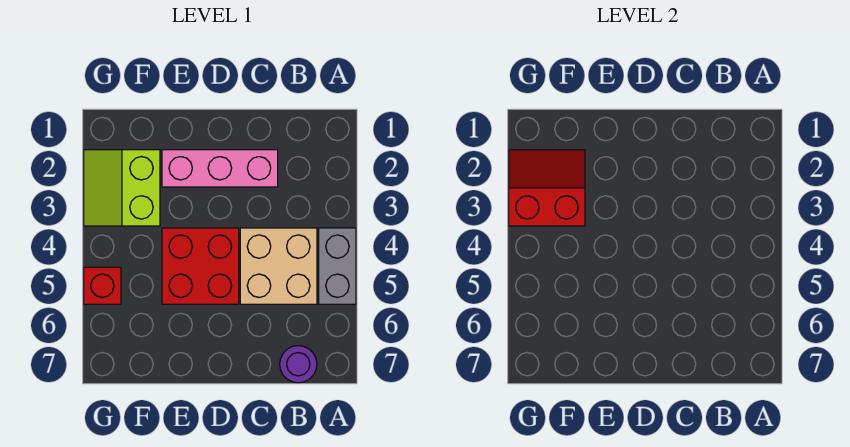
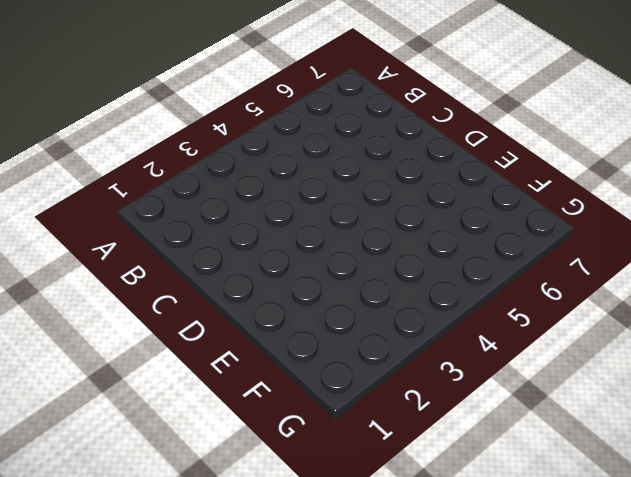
none -> grey 1x2 brick [319,228,356,304]
none -> tan 2x2 brick [240,228,317,304]

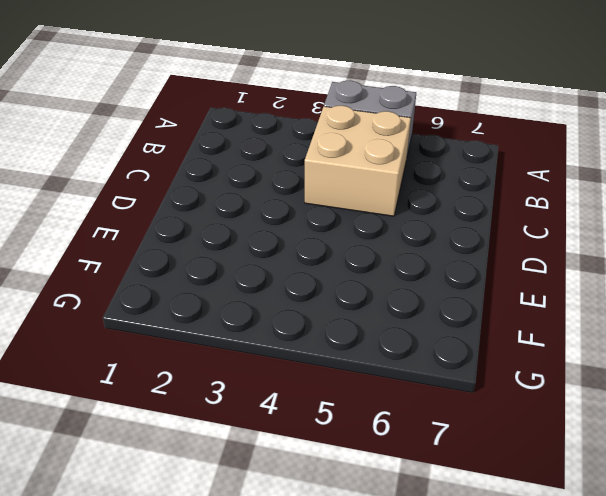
none -> purple 1x1 round brick [280,346,317,383]
none -> pink 1x3 brick [162,150,278,187]

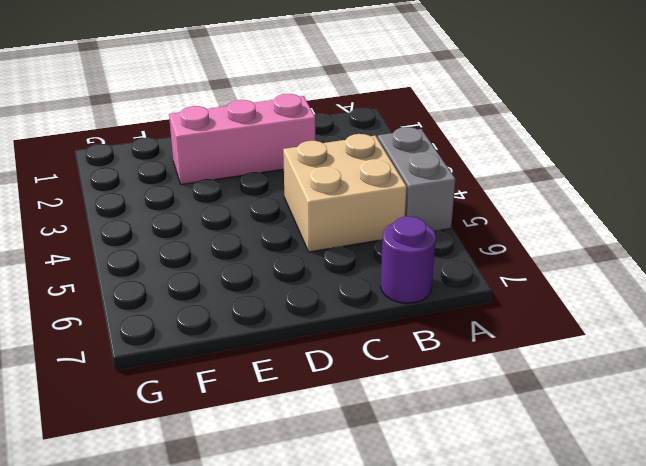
none -> red 2x2 brick [162,228,239,304]
none -> lime 2x2 slope [84,150,160,226]

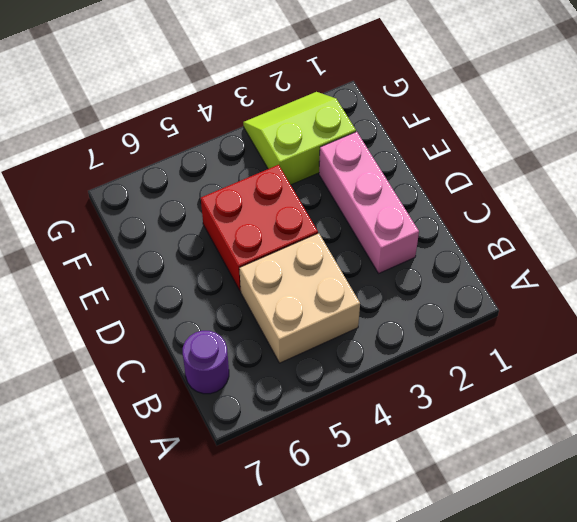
none -> grey 1x2 brick [319,228,356,304]
none -> red 1x1 brick [84,267,121,304]

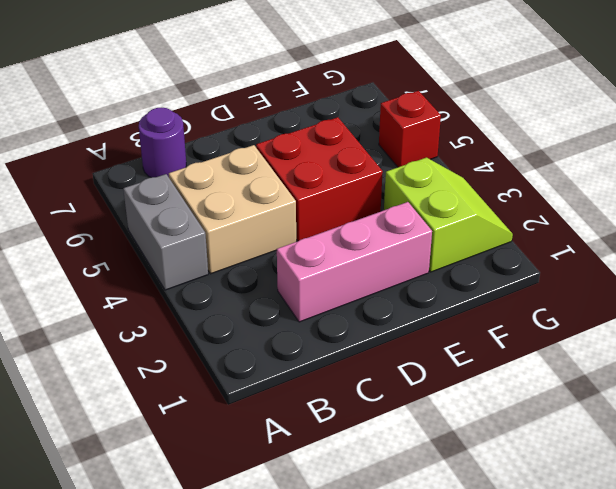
none -> red 2x2 slope [509,150,585,226]

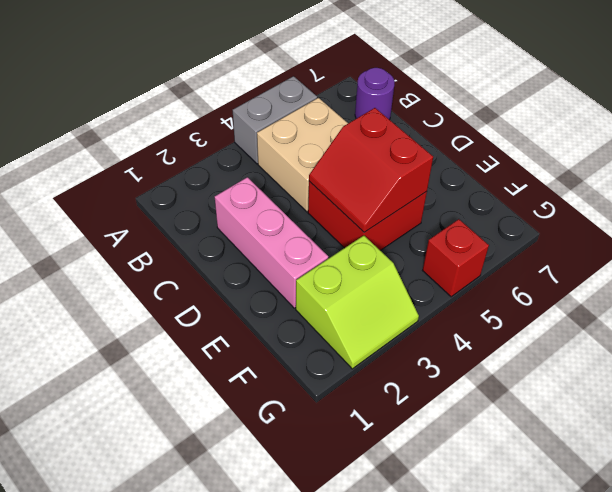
red 2x2 slope [309,108,433,232] -> red 2x2 slope moved to [509,150,585,226]

